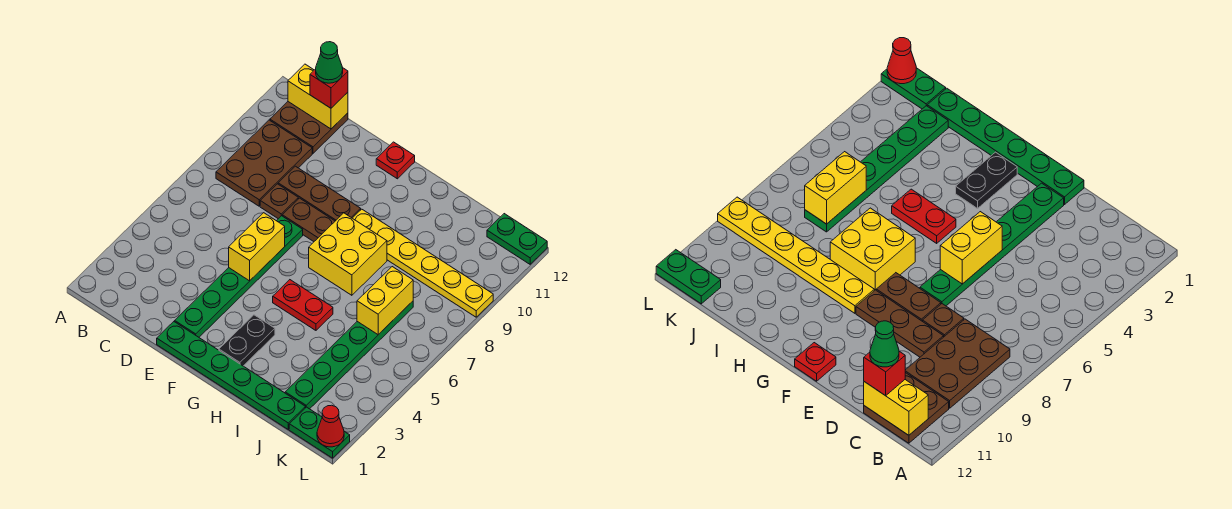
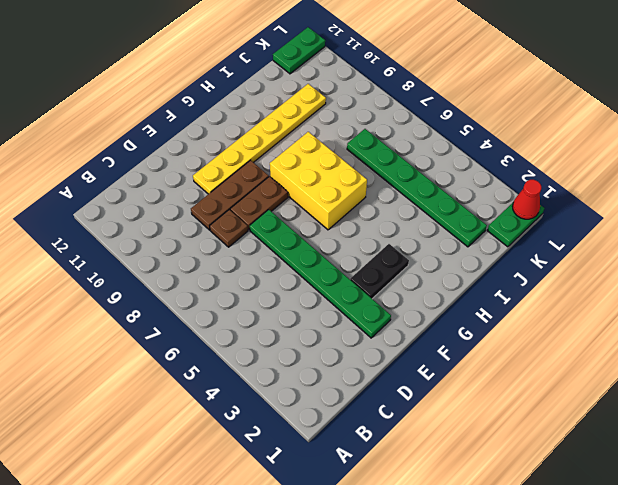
yellow 1x6 plate [193,84,326,194] -> yellow 1x6 plate moved to [353,209,493,317]
black 1x2 plate [350,244,409,299] -> black 1x2 plate turned to [219,315,275,366]
yellow 2x3 brick [270,132,367,230] -> yellow 2x2 brick [309,213,387,295]
none -> brown 2x3 plate [216,120,312,206]
none -> brown 2x2 plate [270,102,348,153]
none -> green 1x6 plate [157,322,305,429]

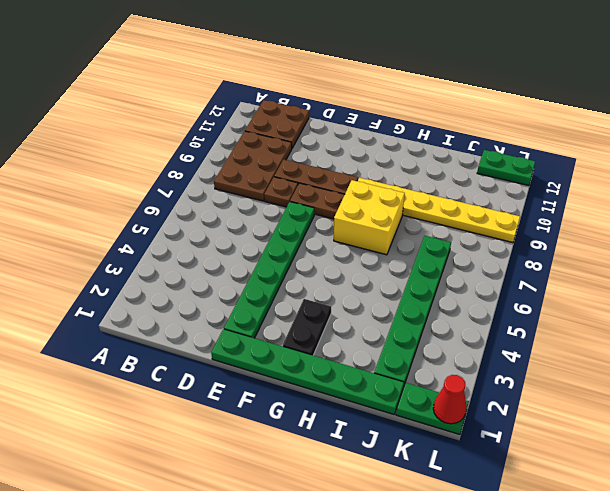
none -> red 1x1 plate [376,142,415,179]
none -> red 1x2 plate [273,280,333,330]
none -> yellow 1x2 brick [288,64,348,129]

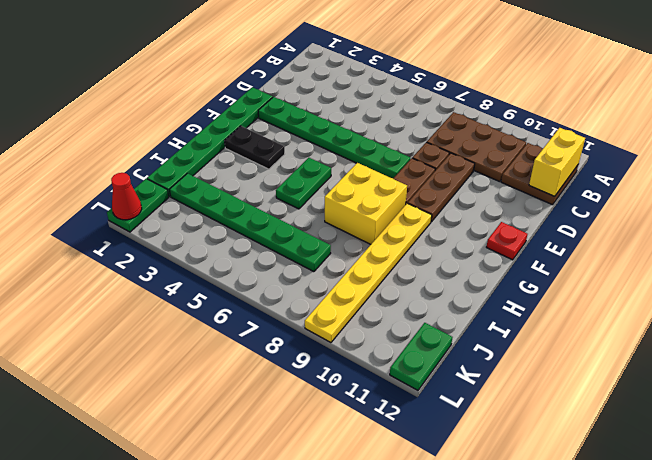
green 1x2 plate [276,158,331,209] -> red 1x2 plate [273,280,333,330]
none -> yellow 1x2 brick [229,213,285,281]
none -> yellow 1x2 brick [357,267,413,335]
none -> red 1x1 brick [310,68,348,108]

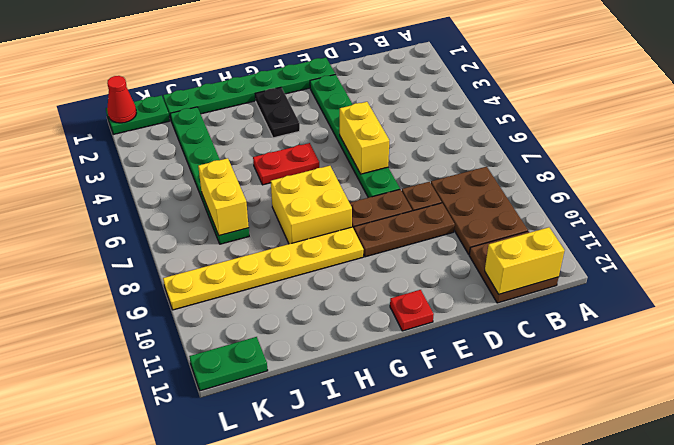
none -> red 1x1 brick [310,68,348,108]
none -> green 1x1 cone [316,42,343,83]

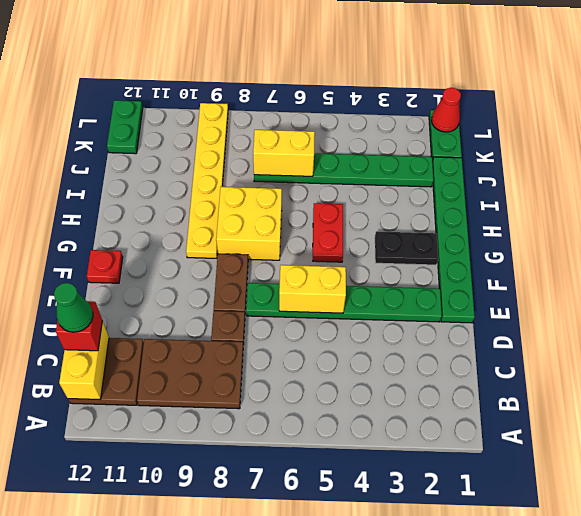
none -> brown 1x3 plate [278,166,361,221]

